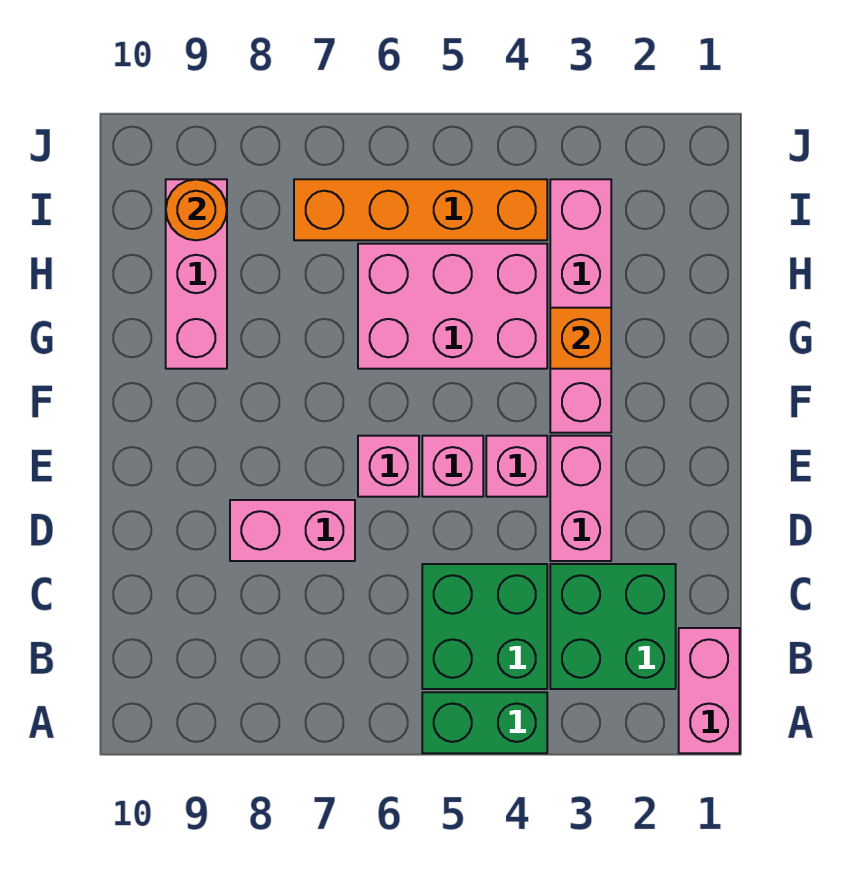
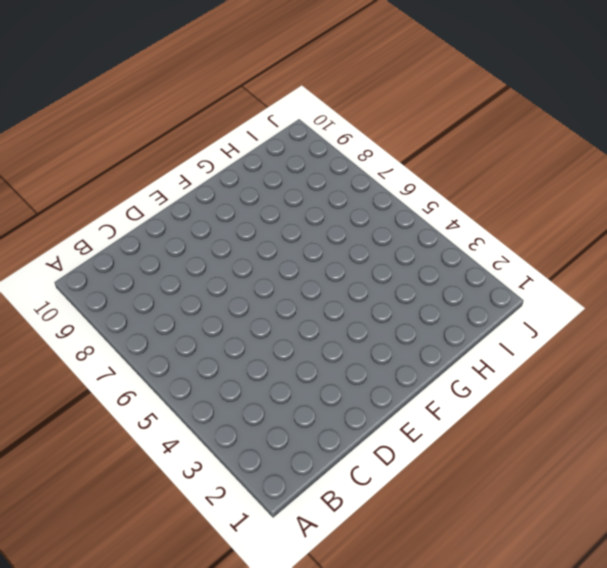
none -> pink 1x2 brick [679,628,740,753]
none -> green 1x2 brick [422,692,547,753]
none -> green 2x2 brick [550,564,676,689]

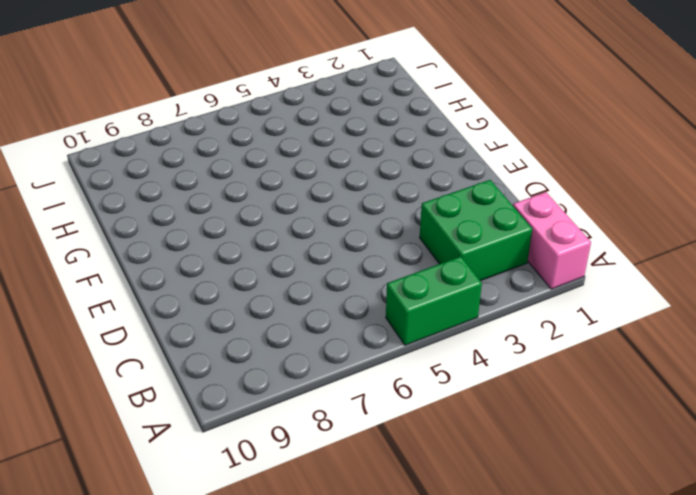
none -> green 2x2 brick [422,564,547,689]
none -> pink 1x2 brick [550,436,611,561]
none -> pink 1x2 brick [230,500,355,561]

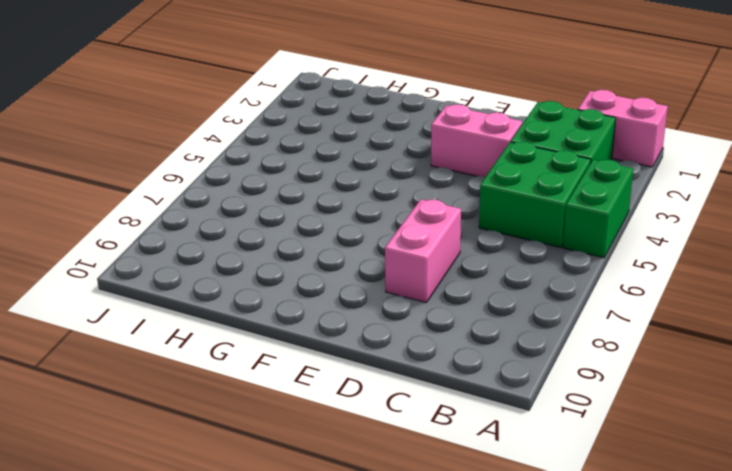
none -> pink 1x1 brick [486,436,547,497]
none -> pink 1x1 brick [422,436,483,497]
none -> pink 1x1 brick [358,436,419,497]

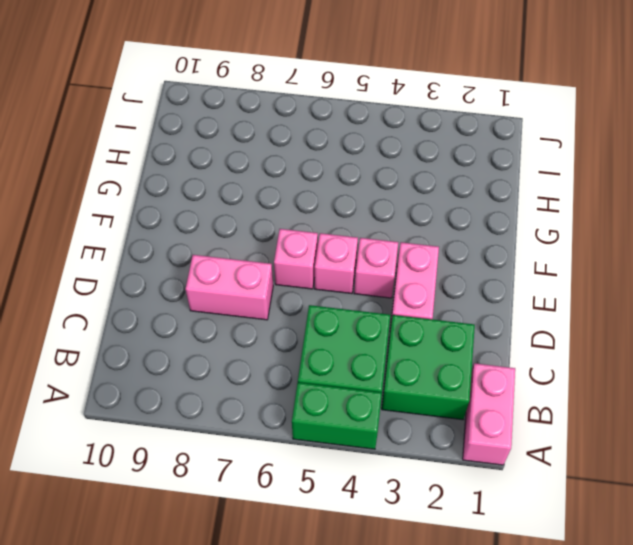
none -> pink 1x4 brick [550,179,611,433]
none -> pink 2x3 brick [358,244,547,369]
none -> pink 1x3 brick [166,179,227,369]

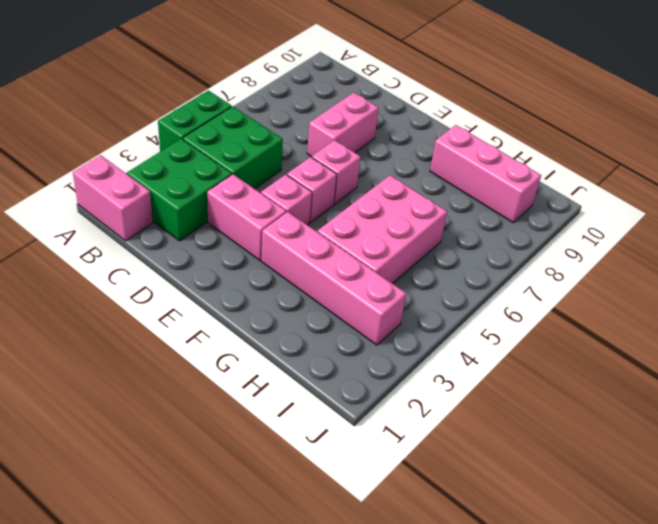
none -> orange 1x4 brick [294,179,547,240]
none -> orange 1x1 brick [550,308,611,369]
none -> orange 1x1 round brick [166,179,227,240]

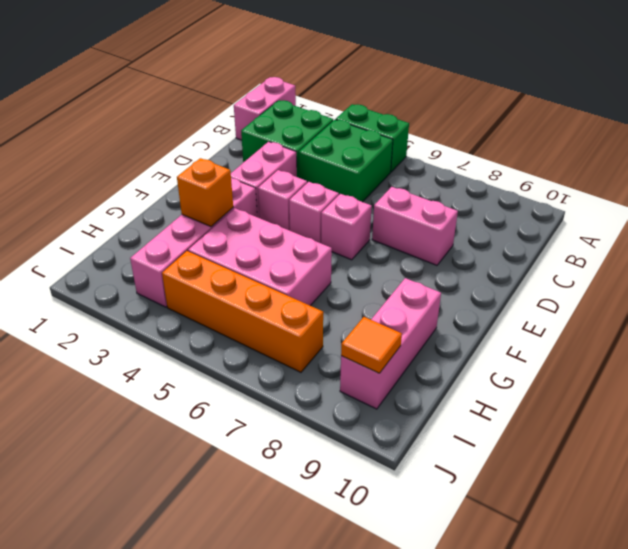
orange 1x1 tile [341,317,402,373] -> orange 1x1 round brick [166,179,227,240]

